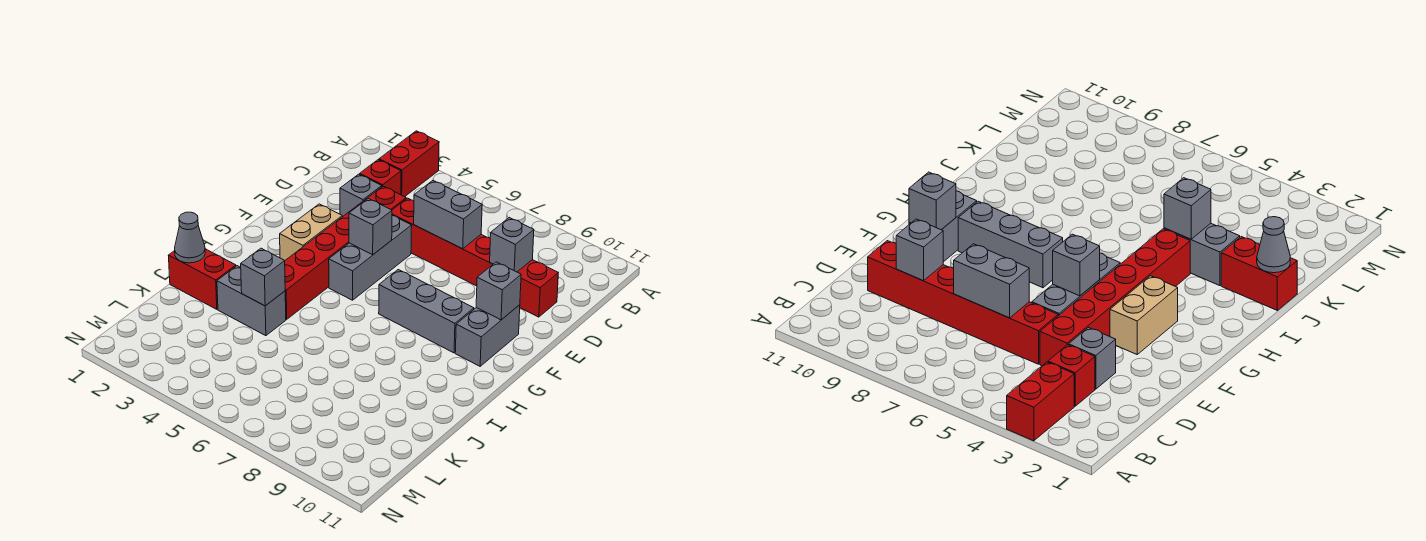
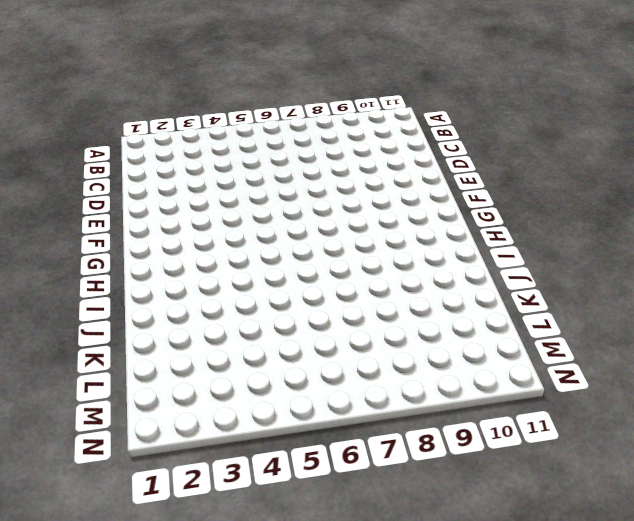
none -> red 1x2 brick [379,131,439,197]
none -> red 1x1 brick [360,160,401,195]
none -> grey 1x1 brick [340,174,382,217]

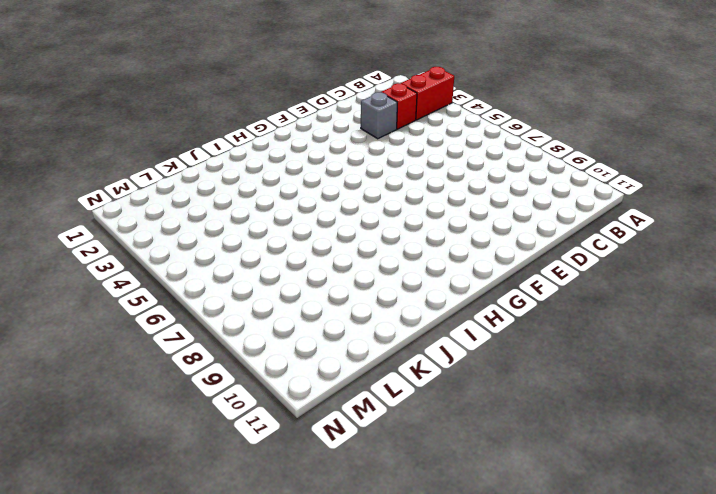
none -> red 1x6 brick [285,186,406,319]
none -> red 1x6 brick [392,198,558,317]
none -> grey 1x3 brick [329,215,412,300]

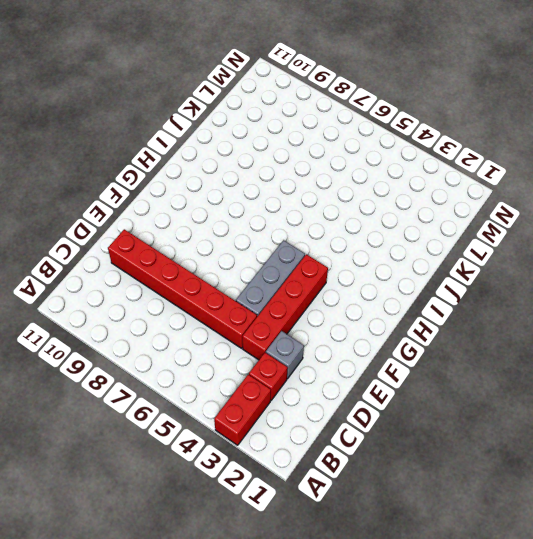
red 1x4 brick [242,254,328,360] -> red 1x6 brick [285,186,406,319]
none -> tan 1x2 brick [280,204,342,261]
none -> grey 1x2 brick [455,305,520,366]
none -> grey 1x3 brick [379,270,474,353]

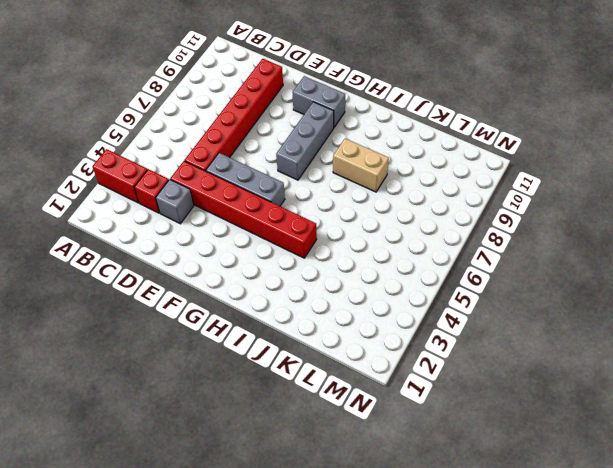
tan 1x2 brick [333,139,389,192] -> tan 1x2 brick moved to [280,204,342,261]
none -> red 1x2 brick [168,249,236,309]
none -> grey 1x2 brick [217,266,286,336]
none -> grey 1x2 brick [414,180,482,249]

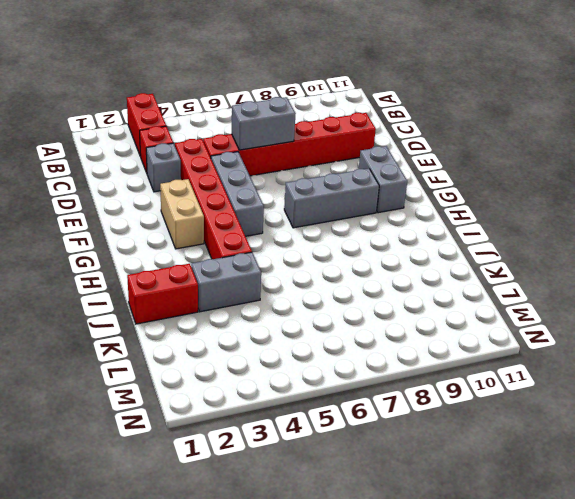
none -> grey 1x1 brick [490,218,534,272]
none -> grey 1x1 brick [349,199,392,255]
none -> grey 1x1 brick [476,262,521,320]

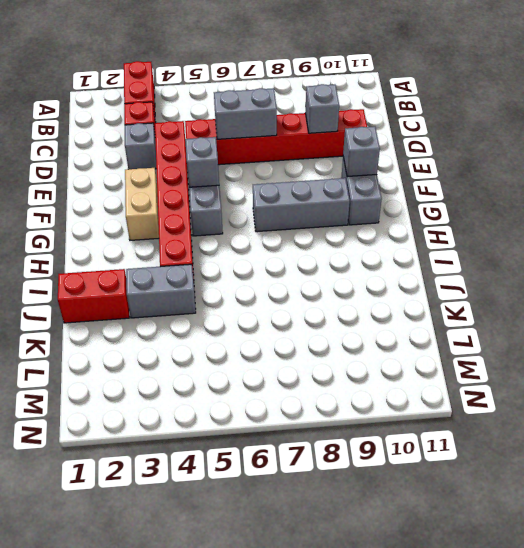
none -> grey 1x1 cone [175,212,205,263]
none -> grey 1x1 brick [241,248,285,306]

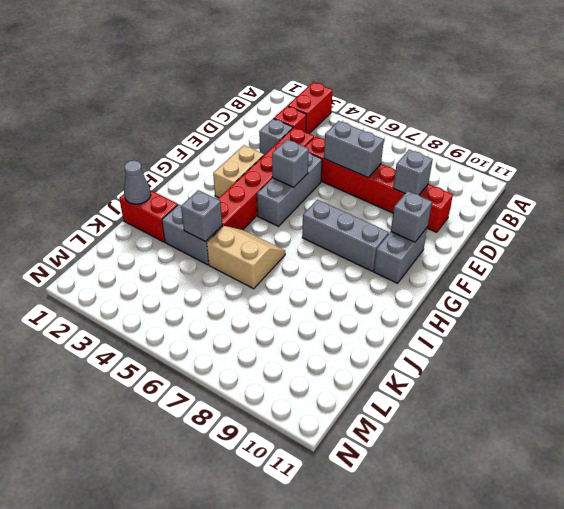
tan 2x2 slope [207,226,285,289] -> none

